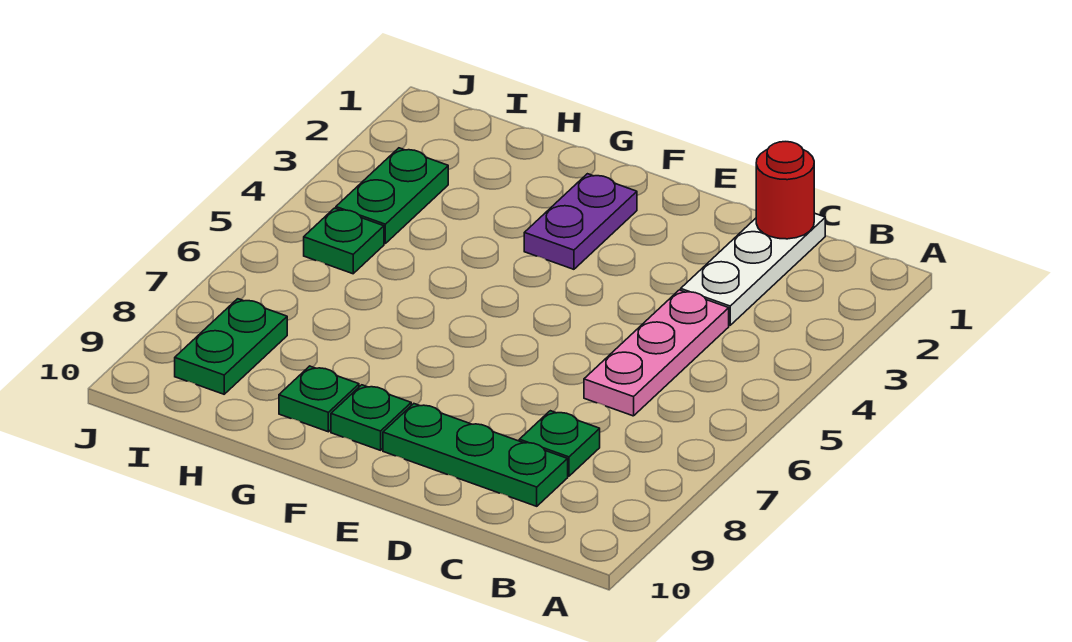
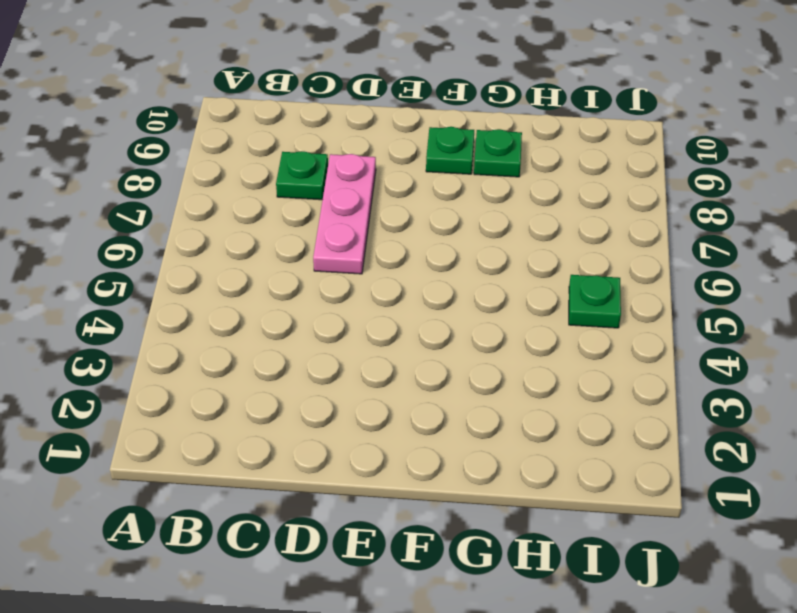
pink 1x3 plate [313,154,376,274] -> pink 1x3 plate moved to [584,290,729,416]
none -> white 1x3 plate [681,213,825,325]
none -> green 1x3 plate [383,404,568,506]

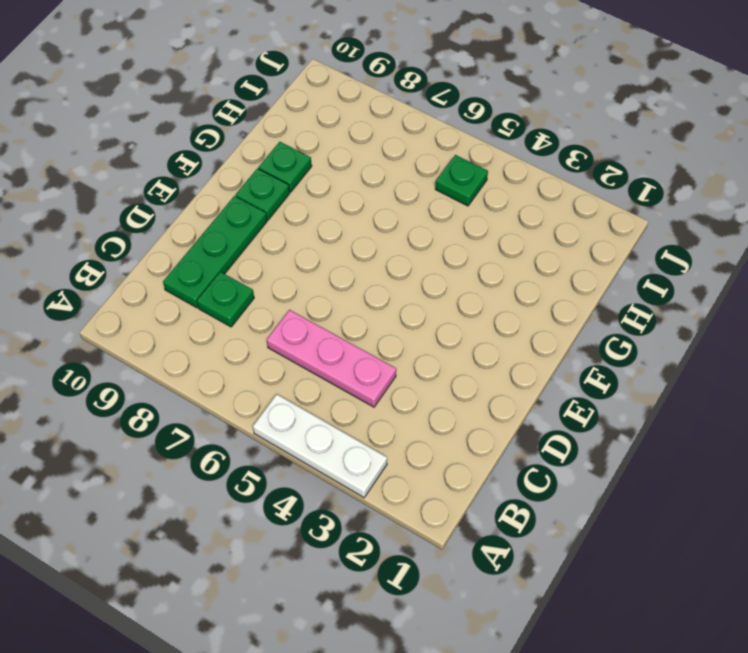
white 1x3 plate [253,394,387,498] -> white 1x3 plate moved to [681,213,825,325]
none -> purple 1x2 plate [524,174,637,269]
none -> green 1x2 plate [336,148,448,243]

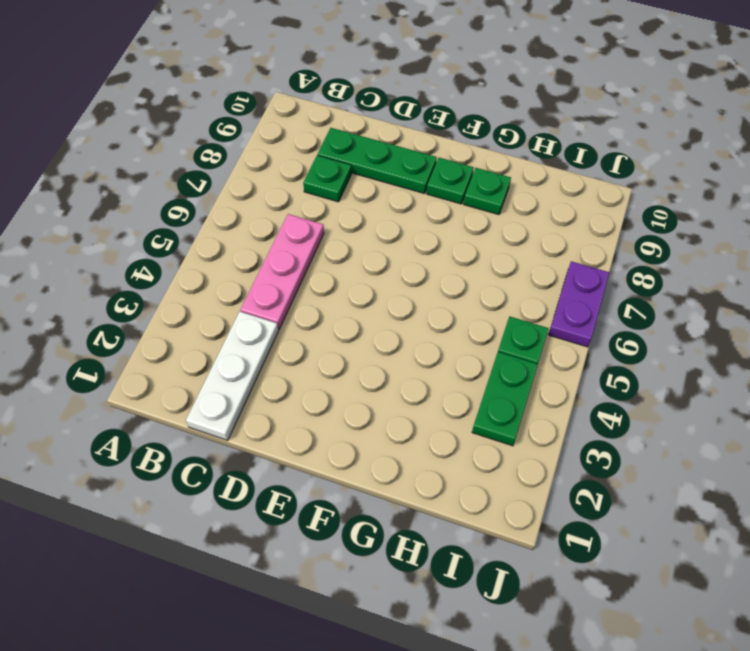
purple 1x2 plate [549,261,609,347] -> purple 1x2 plate moved to [524,174,637,269]
none -> green 1x2 plate [175,299,287,394]
none -> red 1x1 round brick [756,142,814,239]

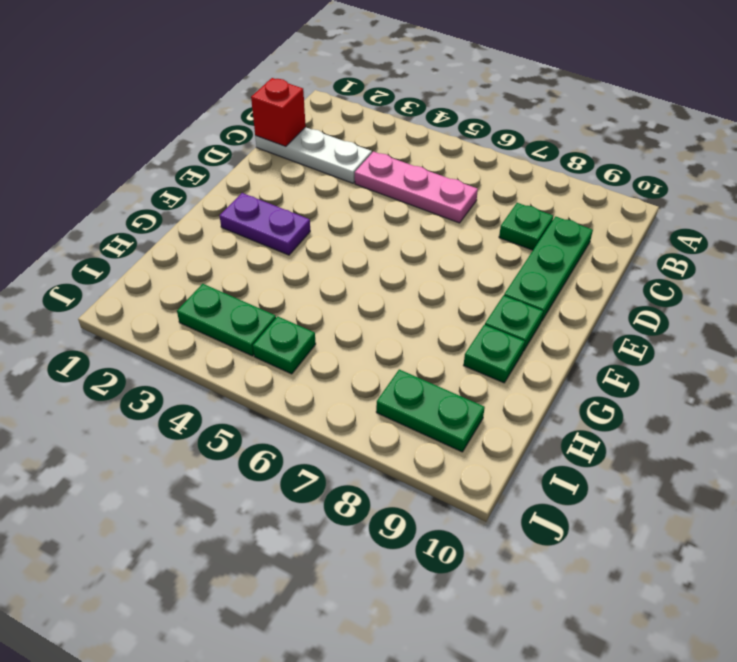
red 1x1 brick [251,78,306,147] -> red 1x1 round brick [756,142,814,239]

